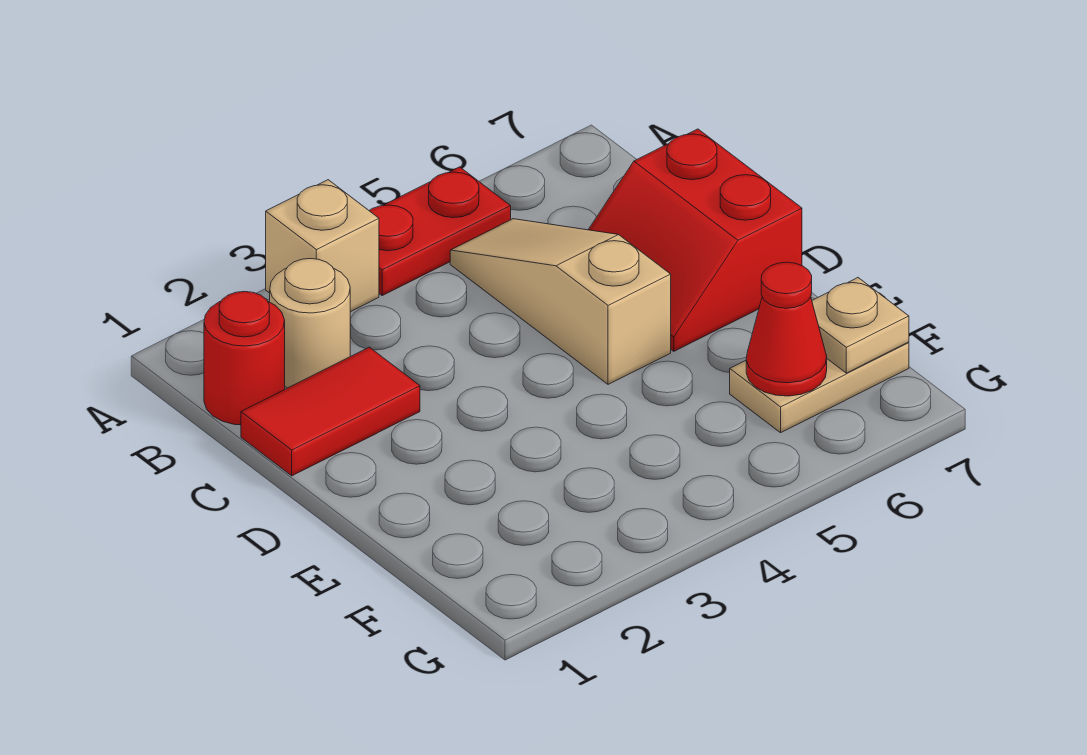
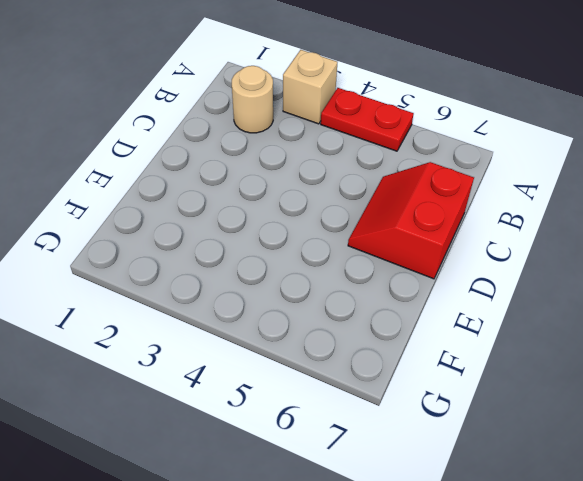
none -> red 1x1 round brick [204,291,285,425]
none -> tan 1x3 slope [450,219,671,384]

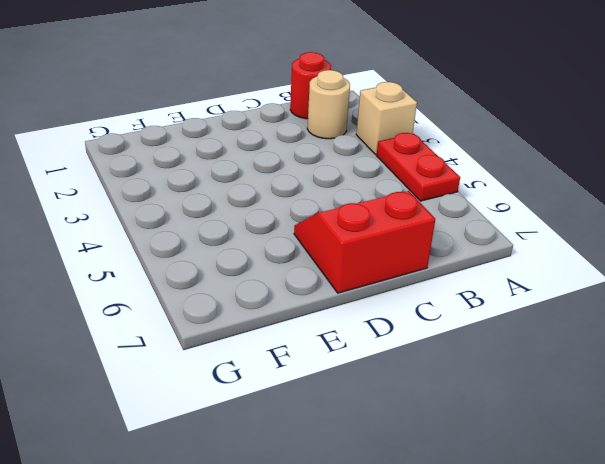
none -> tan 1x3 slope [450,219,671,384]
none -> red 1x2 tile [241,347,420,476]

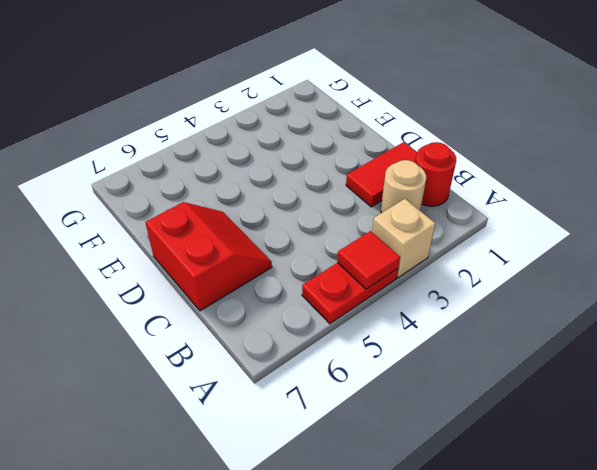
red 1x1 tile [338,231,400,289] -> none
none -> tan 1x3 slope [450,219,671,384]
none -> tan 1x2 plate [730,342,909,433]

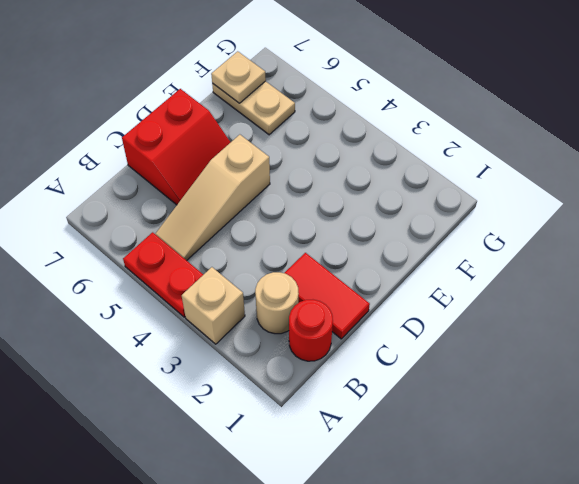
none -> red 1x1 cone [746,262,827,396]

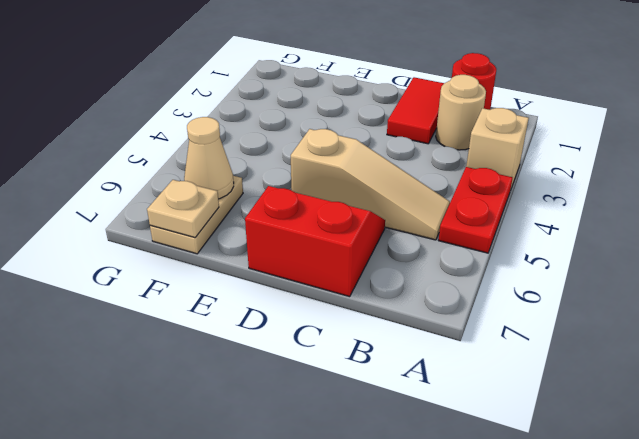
tan 1x1 cone [184,117,234,199] -> red 1x1 cone [746,262,827,396]

